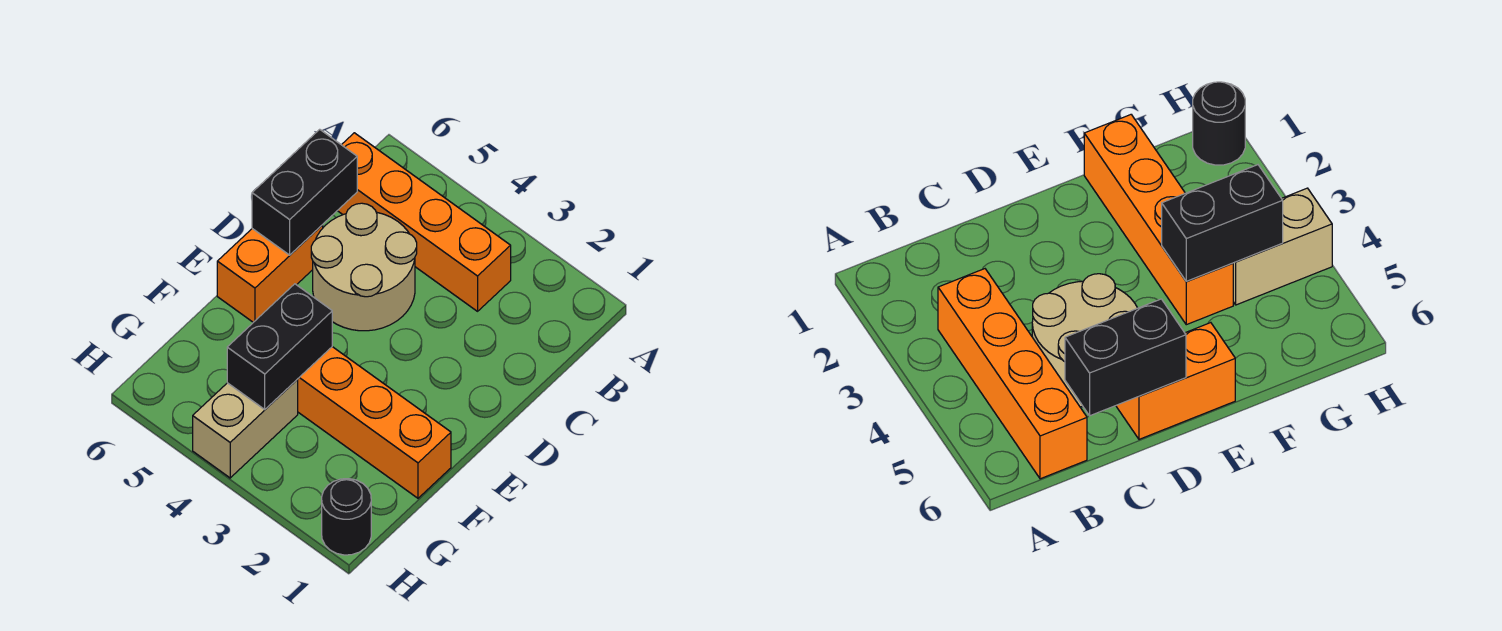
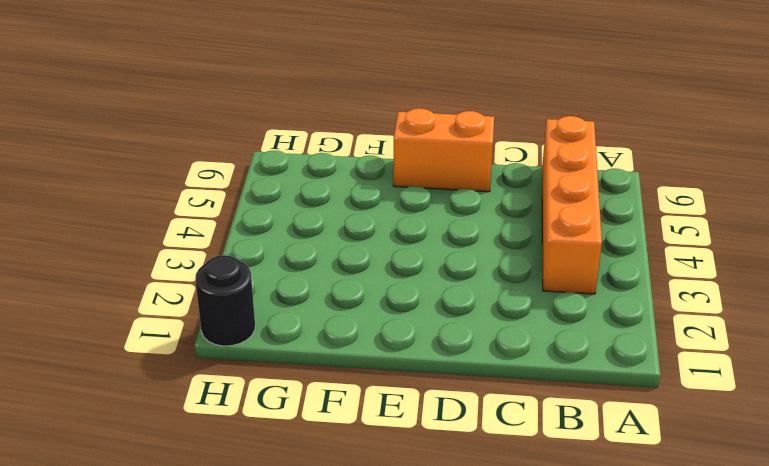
none -> tan 2x2 round brick [311,203,417,331]
none -> orange 1x4 brick [298,347,451,498]

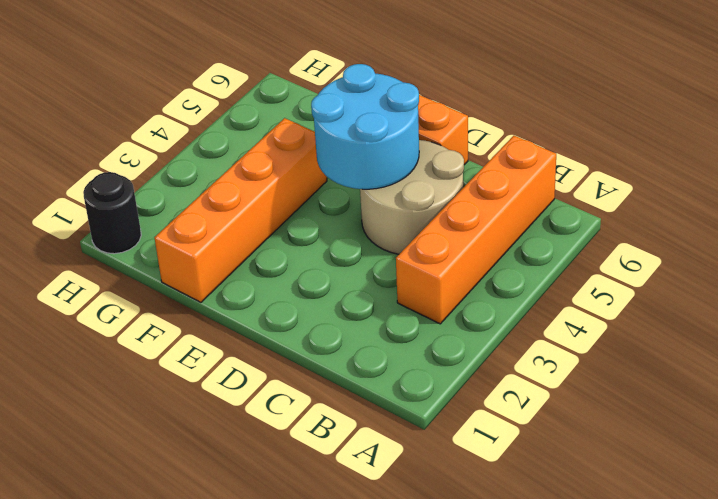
cyan 2x2 round brick [311,64,419,189] -> none
none -> tan 1x2 brick [193,379,298,478]
none -> black 1x2 brick [252,129,357,255]

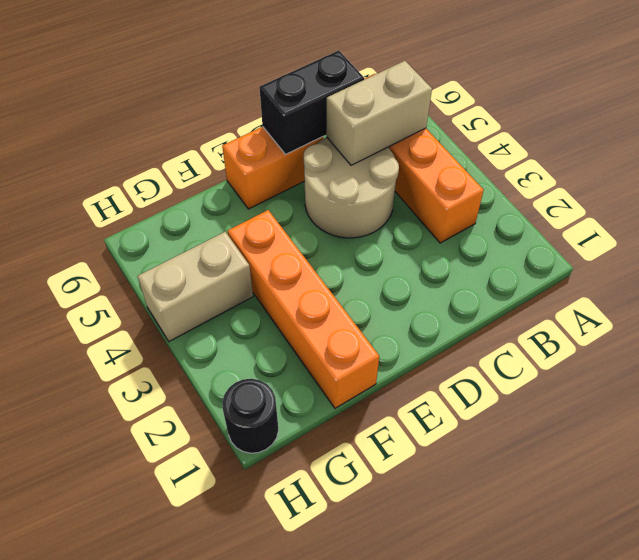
tan 1x2 brick [326,61,432,165] -> none
none -> black 1x2 brick [227,284,332,409]

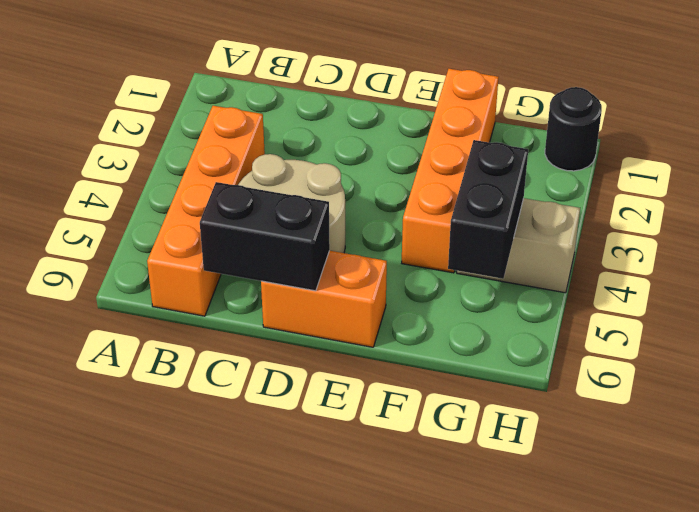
black 1x2 brick [448,140,528,279] -> black 1x2 brick turned to [227,284,332,409]

